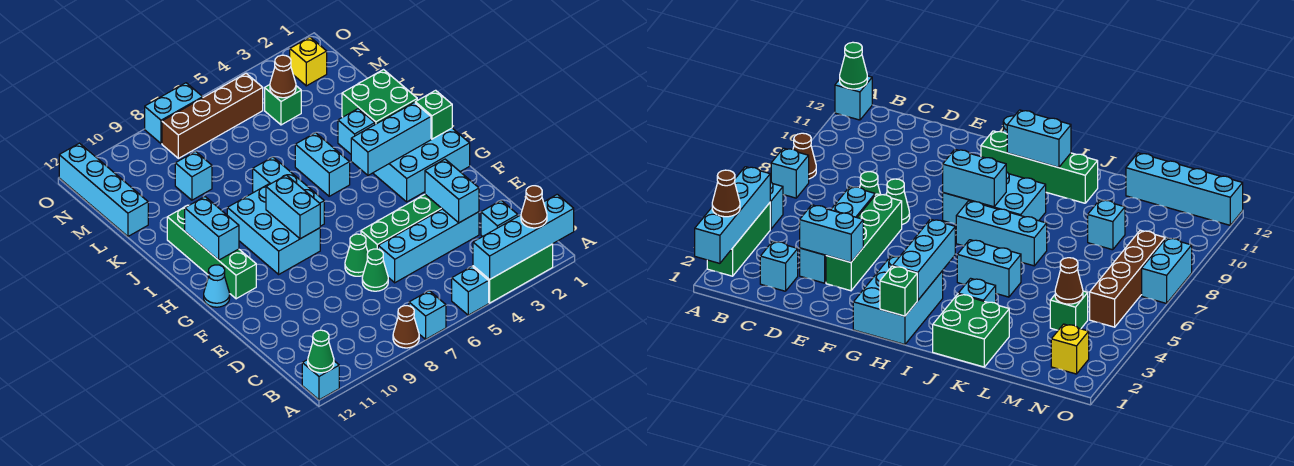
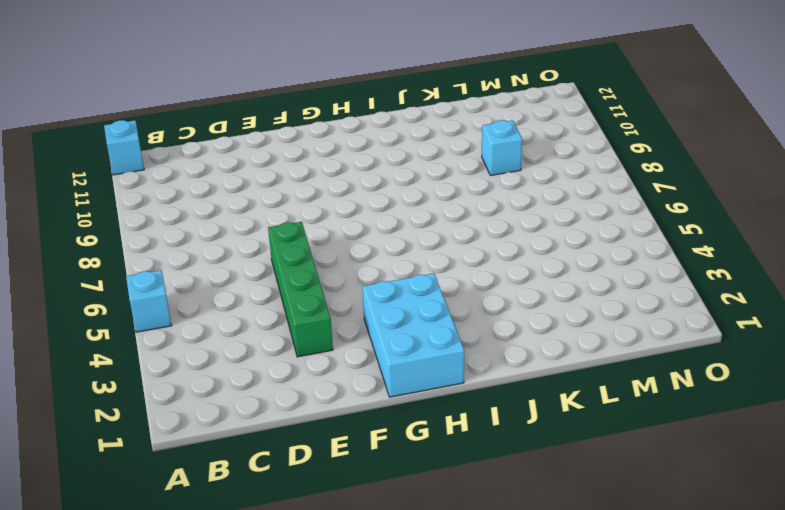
none -> green 1x3 brick [473,244,553,303]
none -> cyan 1x1 brick [409,291,446,339]
none -> brown 1x1 cone [393,306,419,348]
none -> cyan 1x1 brick [481,201,518,237]

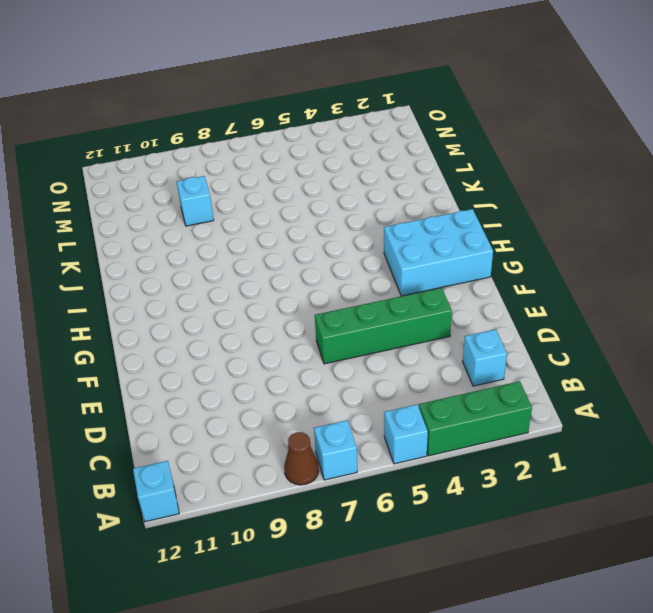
none -> cyan 1x4 brick [378,209,479,283]
none -> green 1x1 cone [362,249,388,291]
none -> green 1x1 cone [345,234,368,276]
none -> cyan 2x3 brick [227,184,320,274]

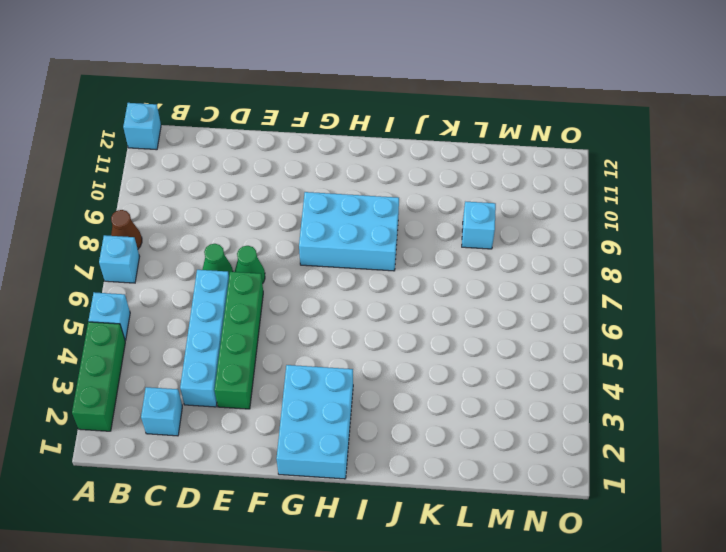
none -> green 1x4 brick [167,205,256,299]
none -> cyan 1x1 cone [204,265,230,307]
none -> cyan 1x3 brick [253,157,324,226]
none -> cyan 1x2 brick [295,133,350,196]

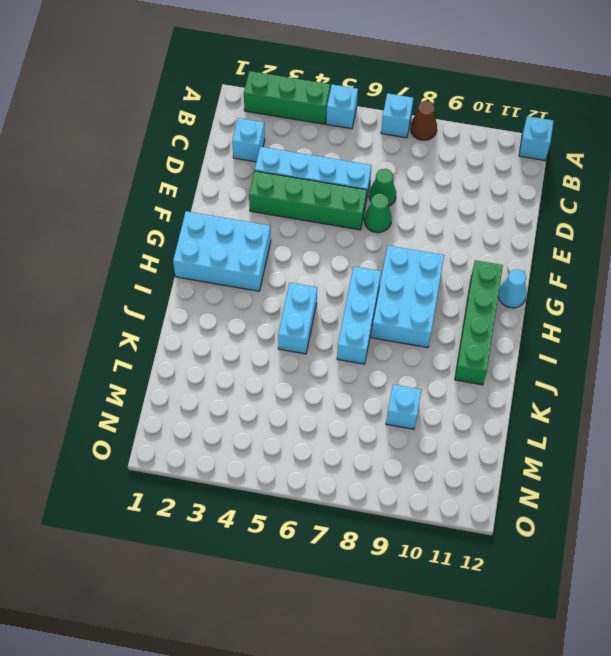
none -> green 2x2 brick [342,70,417,124]
none -> cyan 1x1 brick [338,109,375,154]
none -> cyan 1x4 brick [59,143,148,236]
none -> green 1x1 brick [265,85,301,125]

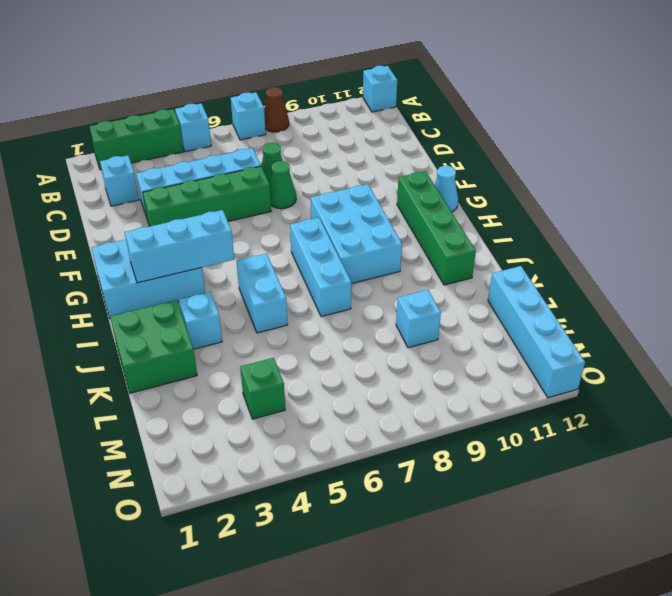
none -> yellow 1x1 brick [290,37,327,86]
none -> brown 1x4 brick [162,73,263,158]
none -> cyan 1x2 brick [145,83,203,144]
none -> cyan 1x4 brick [473,194,574,280]

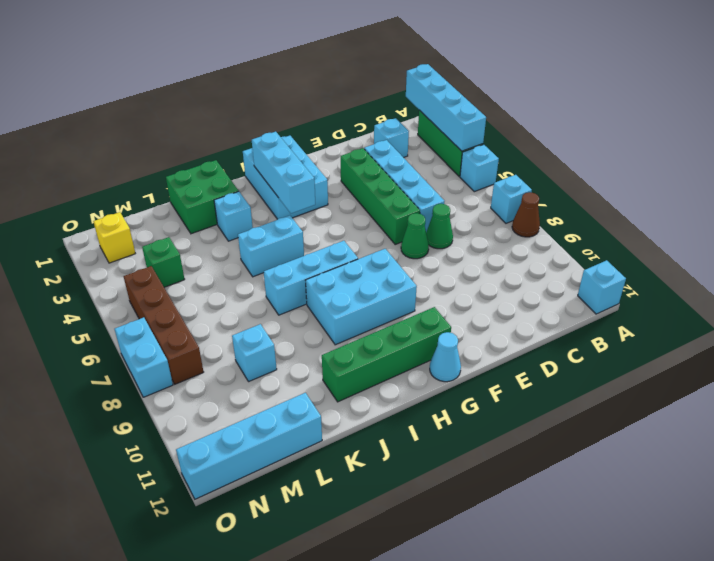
none -> green 1x1 cone [308,330,334,373]
none -> cyan 1x2 brick [425,159,479,223]
none -> cyan 1x2 brick [266,175,320,239]
none -> green 1x1 brick [415,90,452,139]

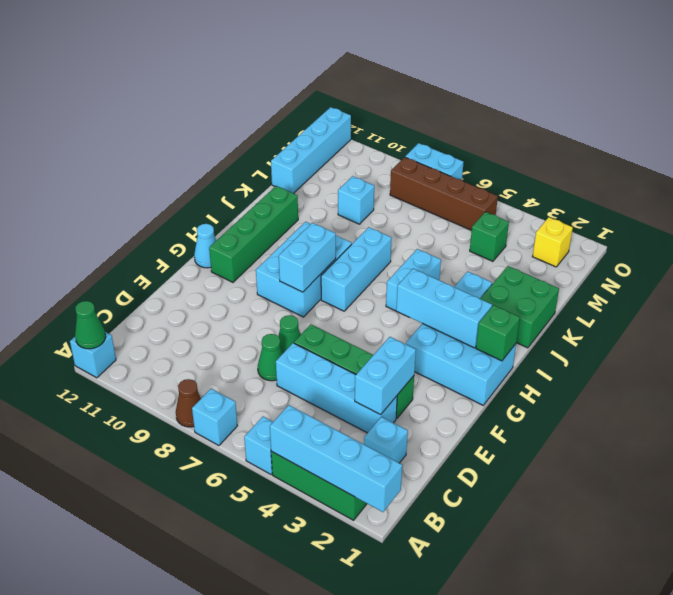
none -> cyan 1x2 brick [185,197,239,260]
none -> brown 1x1 cone [270,55,296,98]
none -> brown 1x1 cone [521,186,547,228]

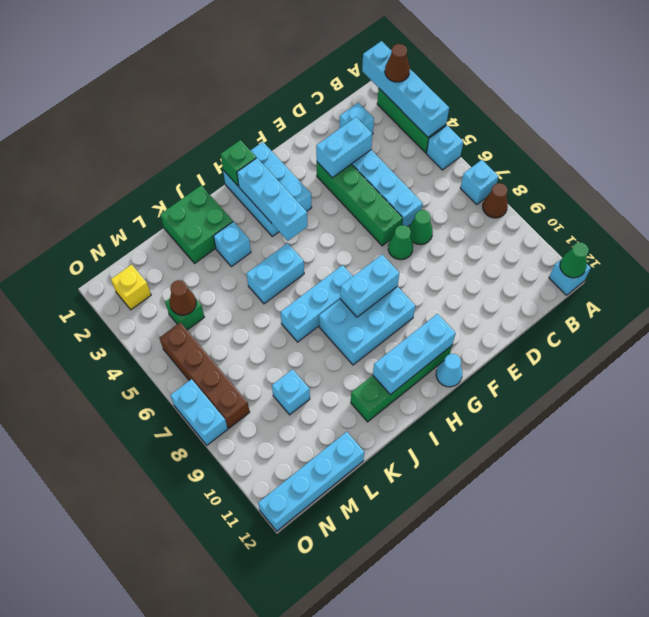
cyan 1x3 brick [373,314,456,395] -> cyan 1x2 brick [185,197,239,260]

